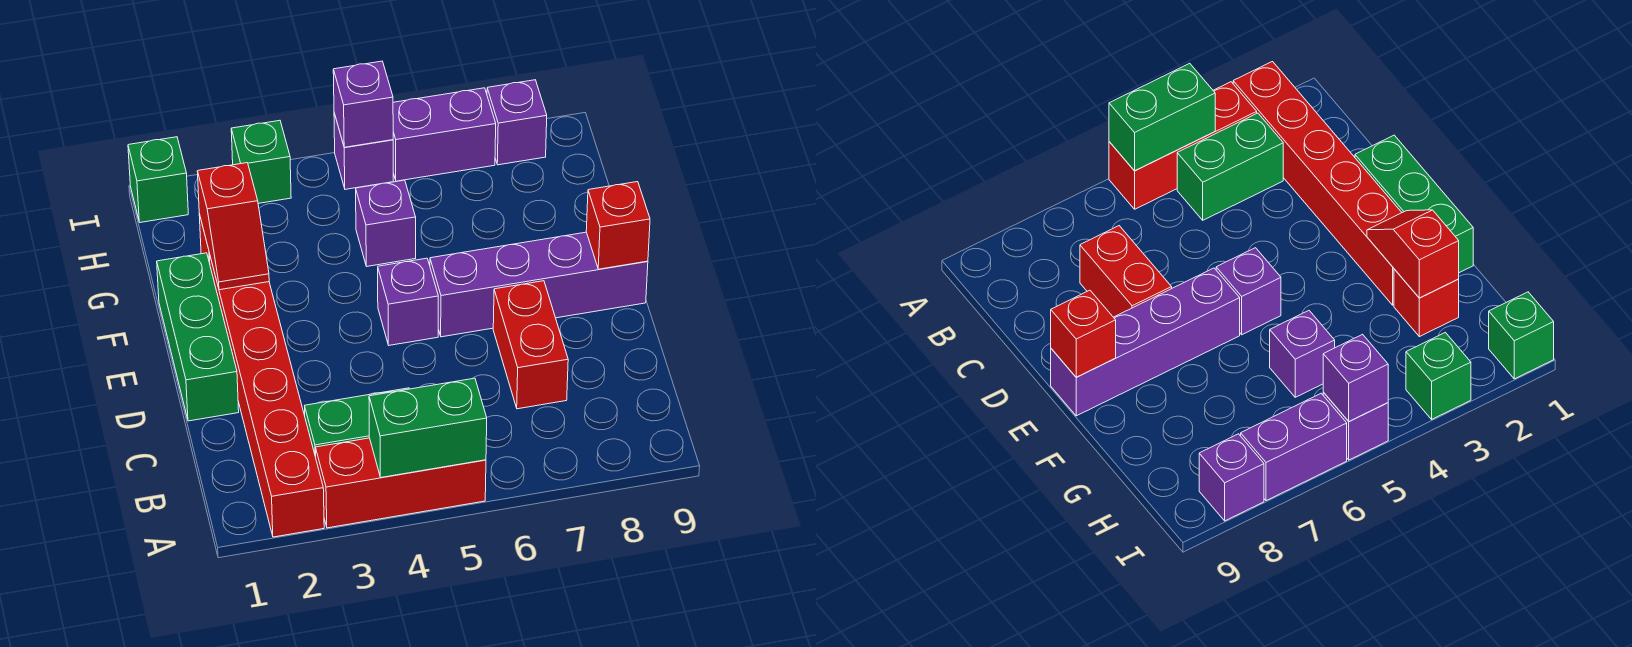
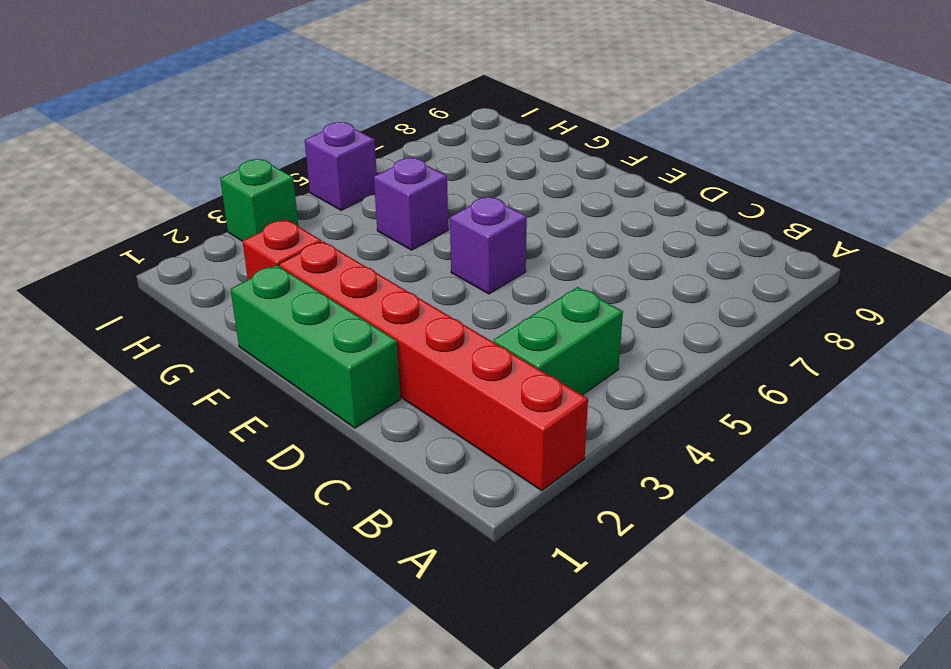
none -> red 1x3 brick [315,438,486,528]
none -> red 1x2 brick [493,281,568,409]
none -> purple 1x4 brick [430,232,648,337]

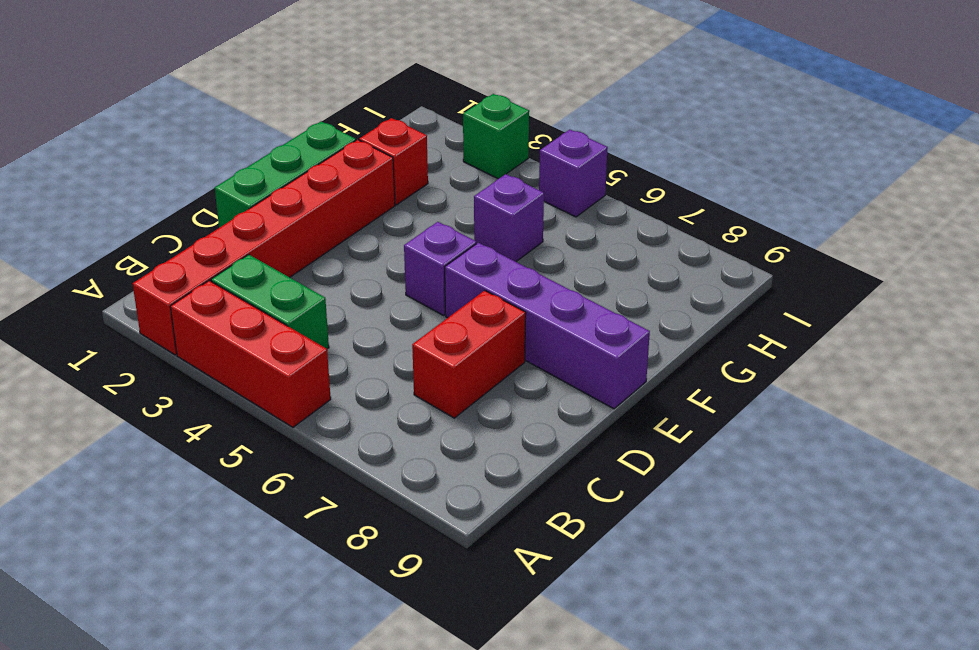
none -> green 1x1 brick [128,137,188,222]
none -> purple 1x2 brick [393,88,496,181]
none -> purple 1x1 brick [487,80,547,165]

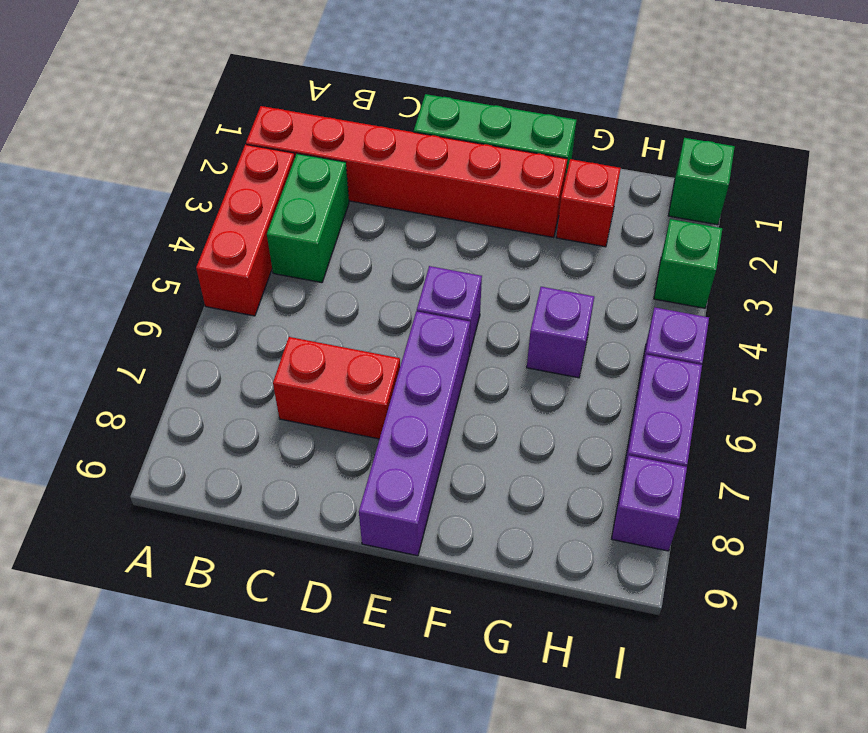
none -> green 1x2 brick [369,378,487,477]
none -> red 1x1 brick [586,182,650,269]
none -> red 1x2 slope [197,163,269,290]

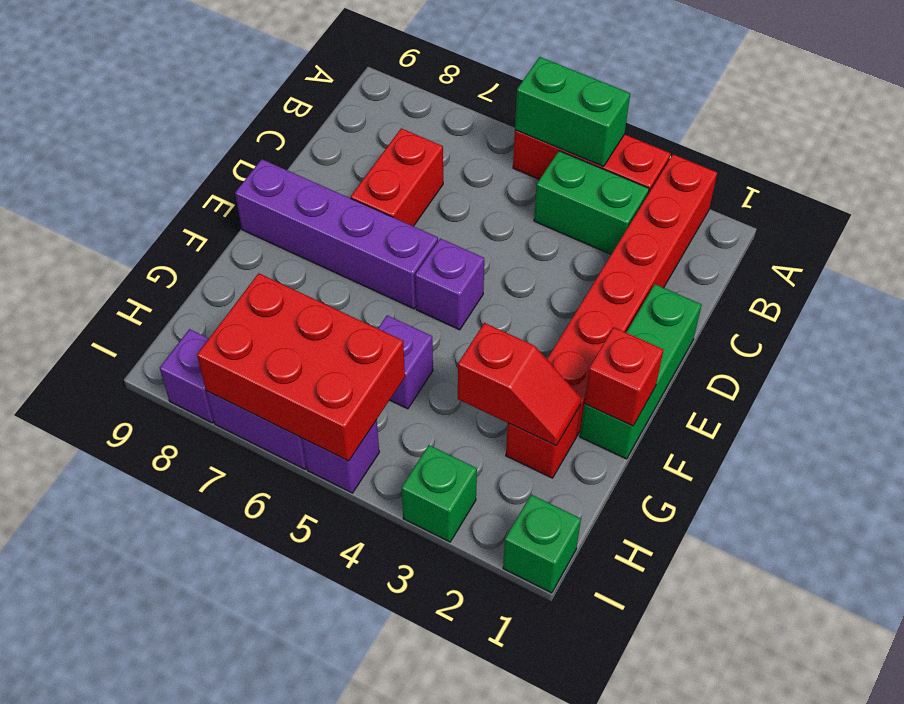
red 1x1 brick [584,327,663,426] -> red 1x1 brick moved to [586,182,650,269]
red 1x2 slope [458,323,581,446] -> red 1x2 slope turned to [197,163,269,290]
red 2x3 brick [197,273,405,461] -> purple 1x1 brick [333,61,393,147]

